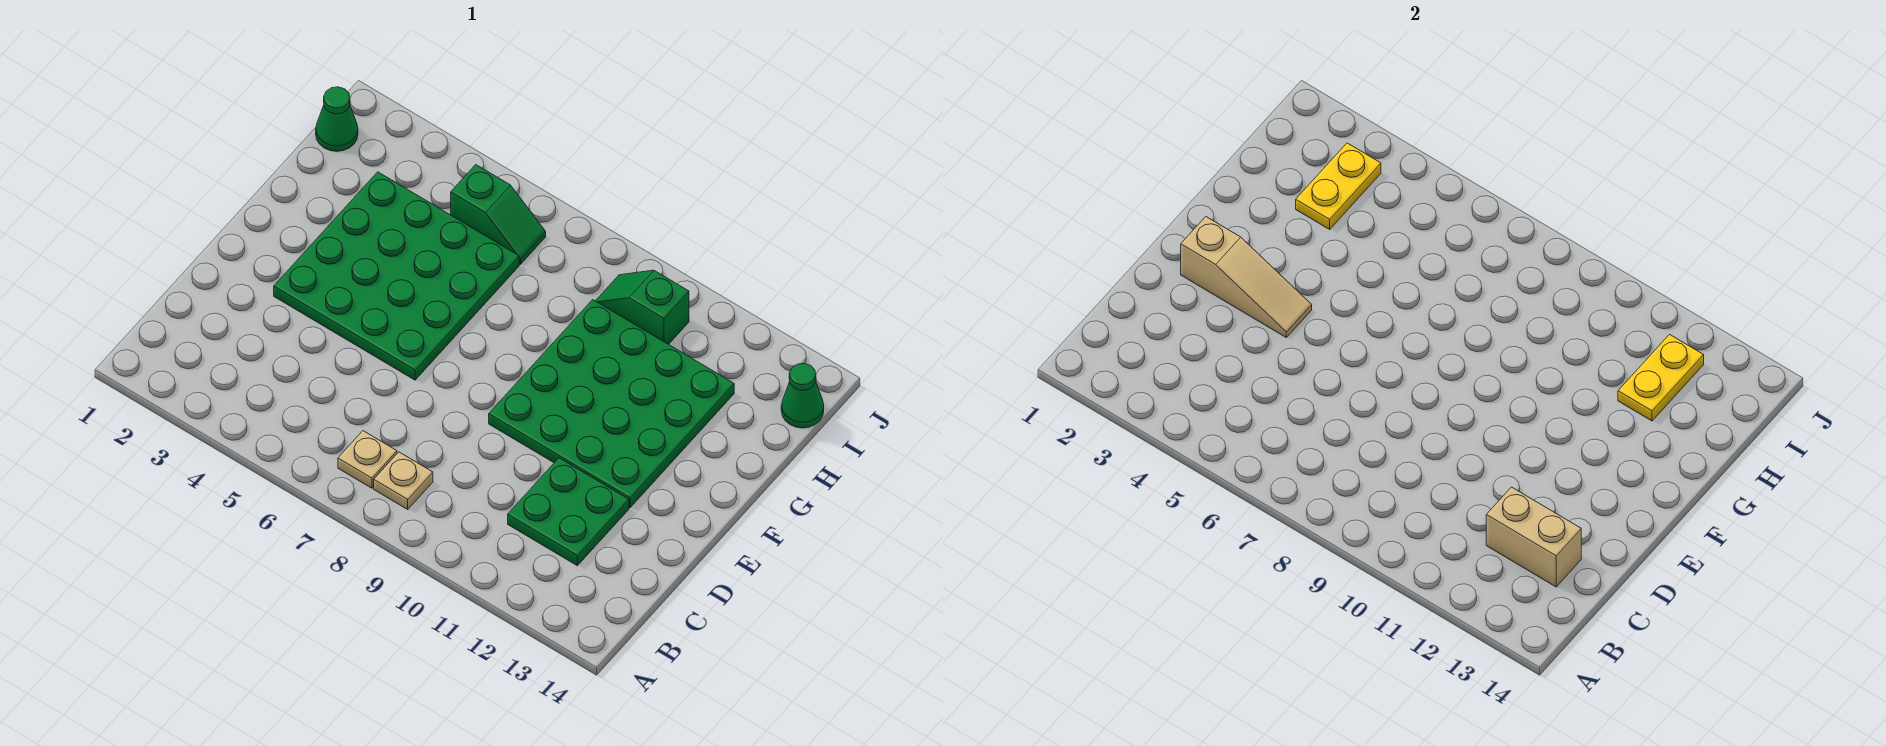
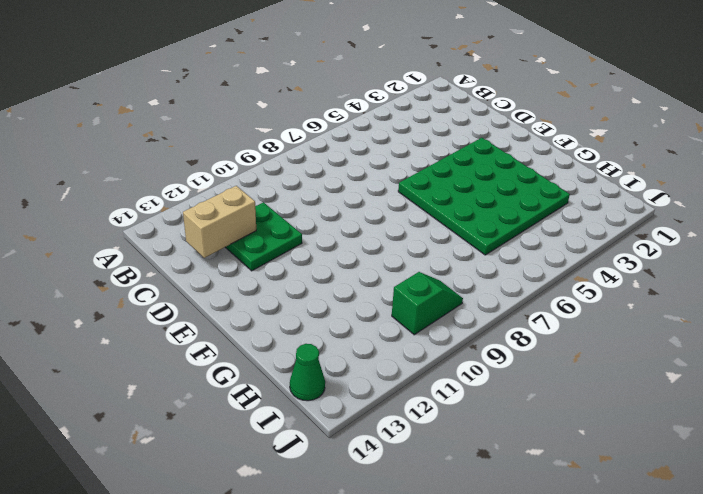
none -> tan 1x1 plate [338,431,397,488]
none -> tan 1x1 plate [374,452,433,509]
none -> green 4x4 plate [489,300,734,508]

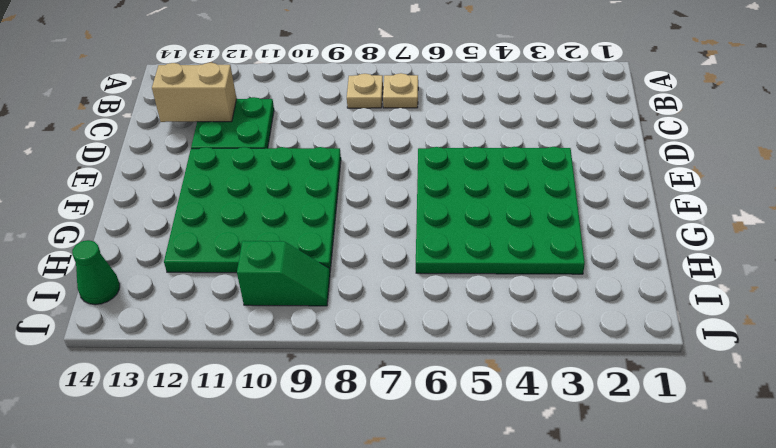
none -> green 1x1 cone [316,87,358,151]
none -> green 1x2 slope [451,165,546,264]
none -> tan 1x3 slope [1181,217,1312,337]

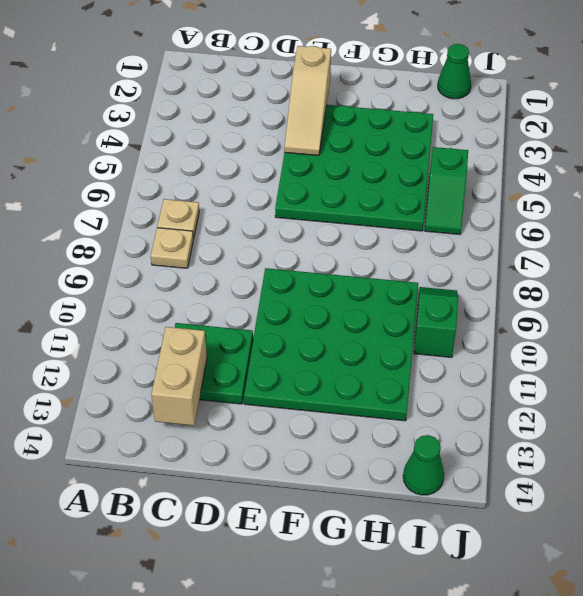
none -> yellow 1x2 plate [1296,143,1381,229]
none -> yellow 1x2 plate [1618,335,1704,421]

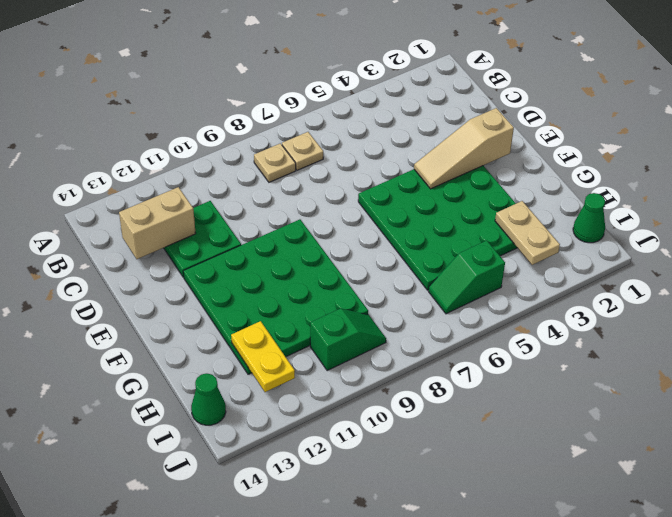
tan 1x2 plate [495,201,560,265] -> yellow 1x2 plate [1296,143,1381,229]

